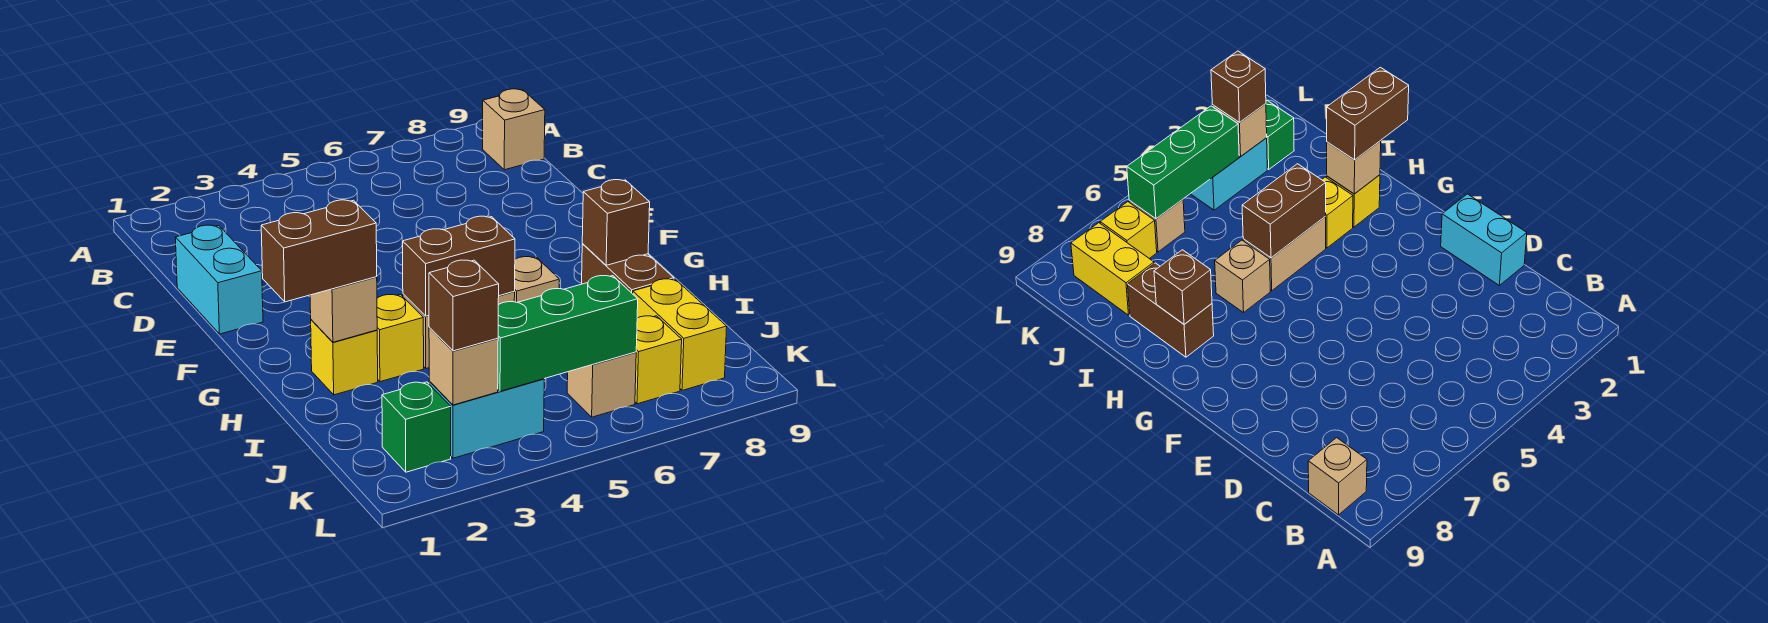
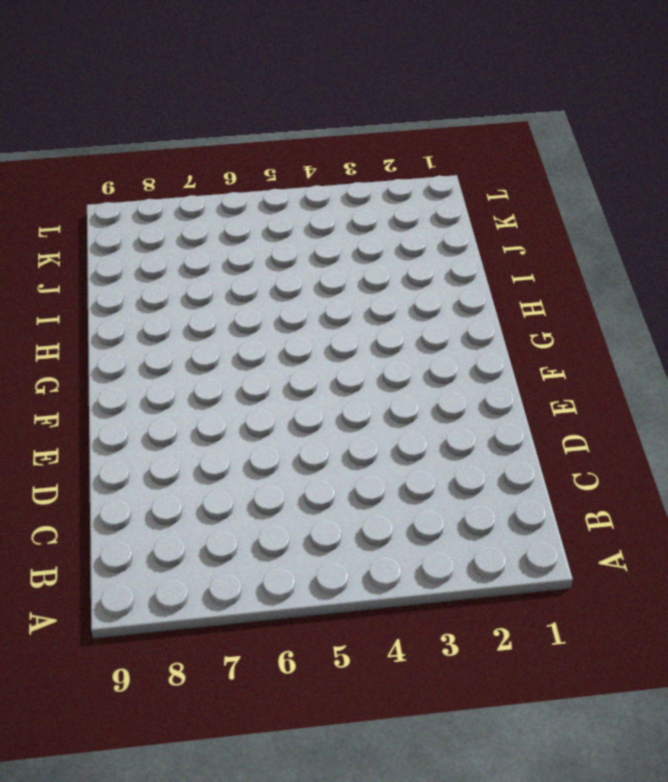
none -> tan 1x1 brick [483,89,545,170]
none -> cyan 1x2 brick [175,225,263,334]
none -> yellow 1x1 brick [311,320,378,395]

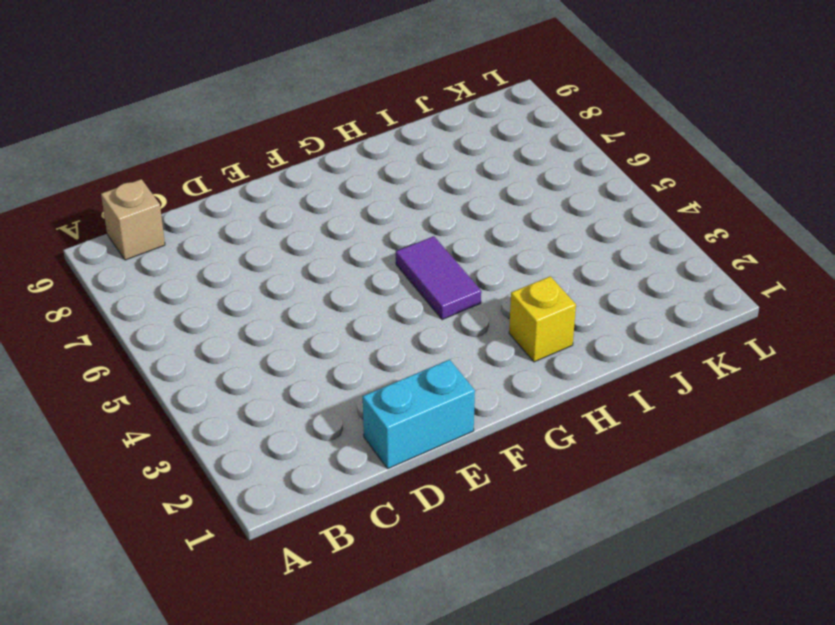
purple 1x2 tile [396,236,481,320] -> none
none -> yellow 1x1 brick [377,295,424,382]
none -> tan 1x2 brick [1243,217,1326,291]
none -> tan 1x1 brick [514,257,559,302]

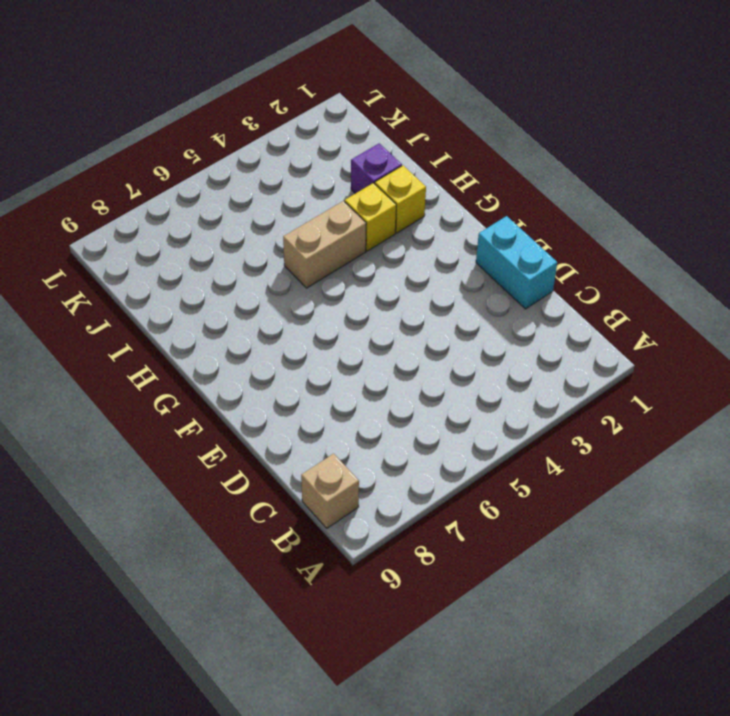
purple 1x1 brick [351,143,402,193] -> none
none -> tan 1x1 brick [514,257,559,302]
none -> brown 1x2 brick [582,244,674,294]
none -> yellow 1x2 brick [633,279,727,390]

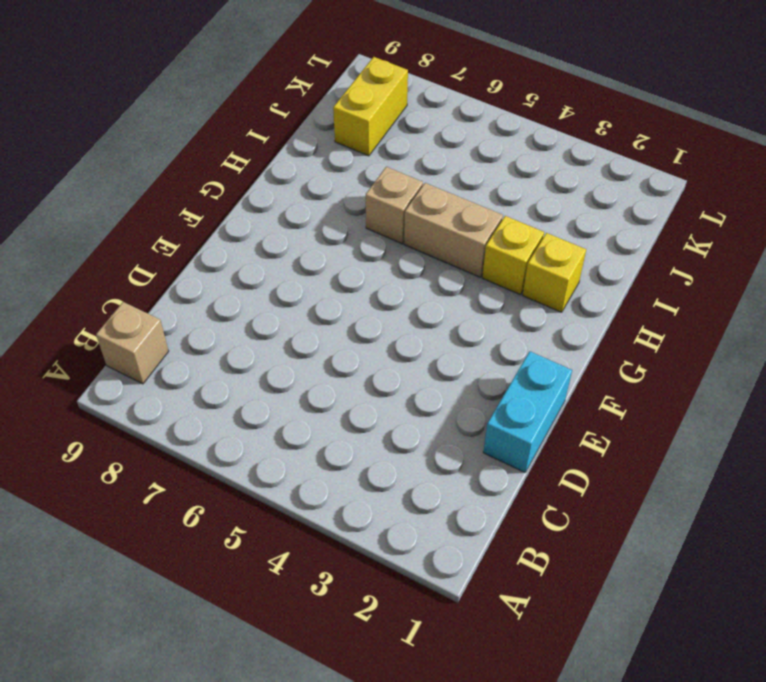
none -> brown 1x2 brick [582,244,674,294]
none -> green 1x1 brick [382,382,451,472]
none -> cyan 1x2 brick [429,379,544,458]

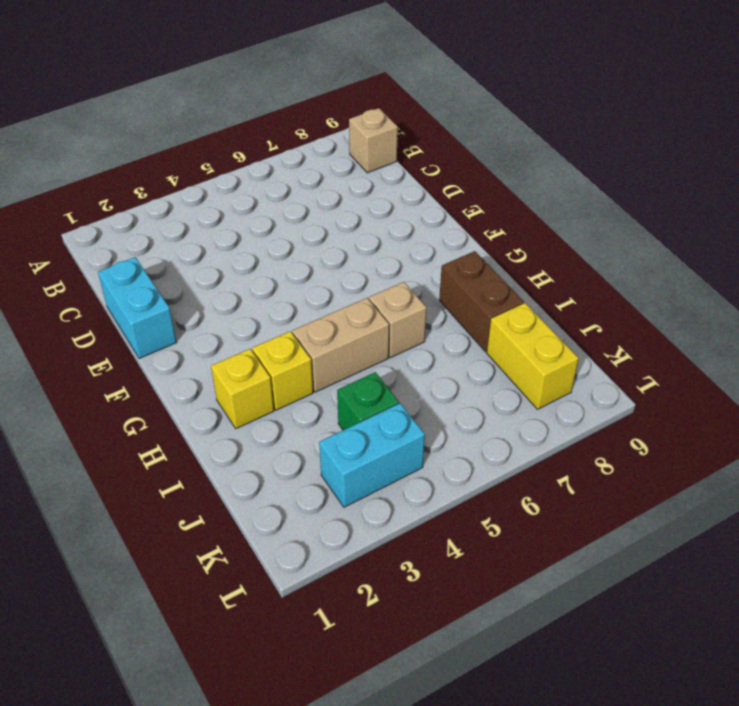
green 1x1 brick [337,372,399,430] -> green 1x1 brick moved to [382,382,451,472]
none -> tan 1x1 brick [567,352,636,417]
none -> yellow 1x1 brick [635,316,682,404]
none -> tan 1x1 brick [310,277,377,342]

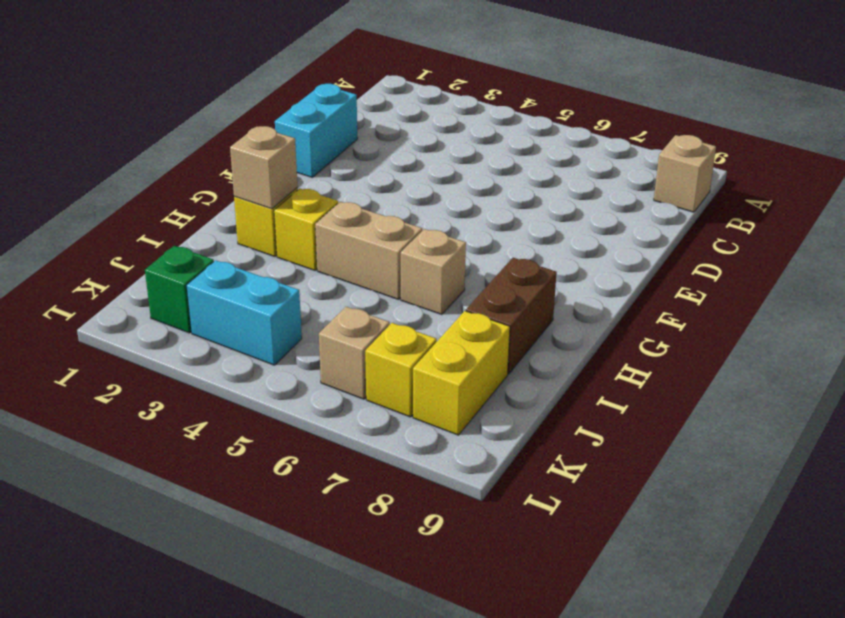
none -> brown 1x2 brick [403,216,515,316]
none -> brown 1x1 brick [582,180,650,265]
none -> tan 1x1 brick [429,328,498,405]

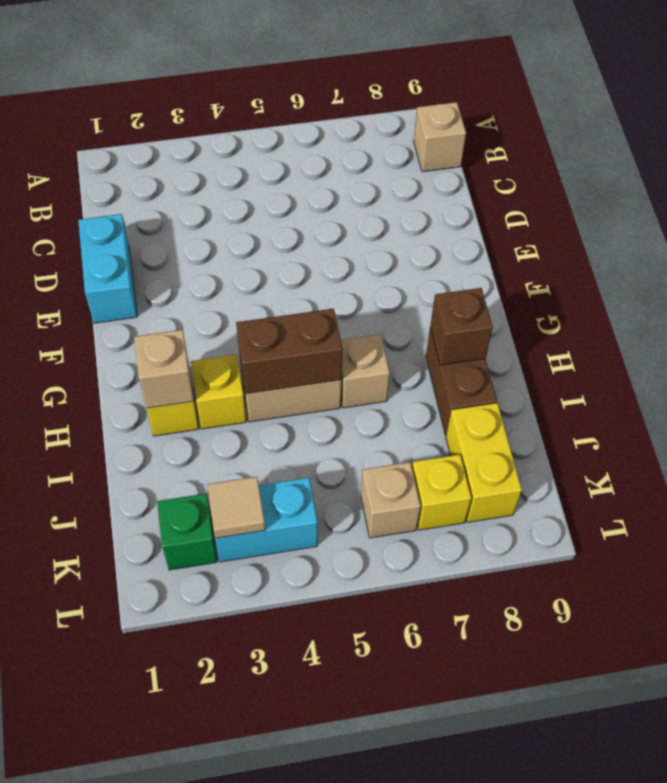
tan 1x1 tile [207,477,265,538] -> tan 1x1 brick [429,328,498,405]
none -> green 1x3 brick [498,276,638,391]
none -> brown 1x2 brick [261,200,377,302]
none -> brown 1x1 brick [429,260,499,351]

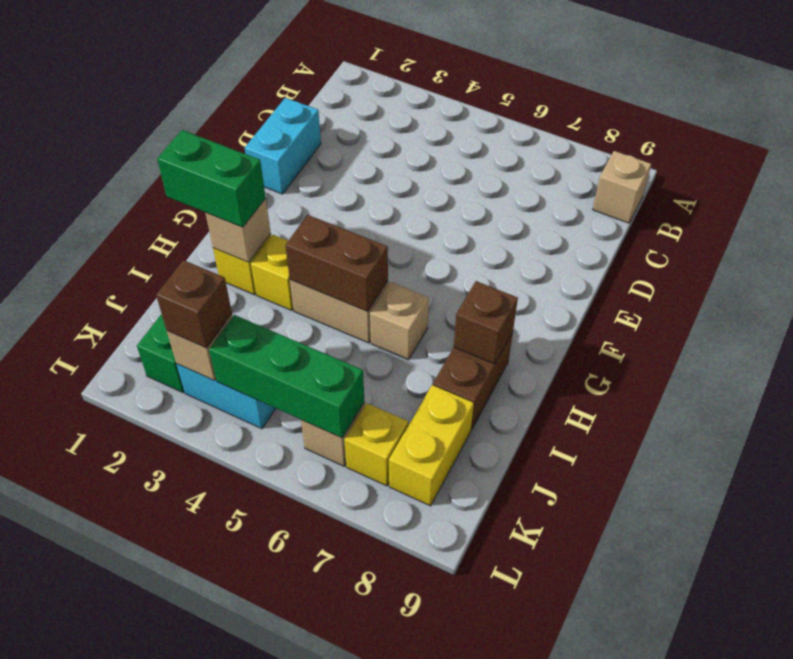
green 1x2 brick [157,130,266,227] -> brown 1x2 brick [261,200,377,302]

